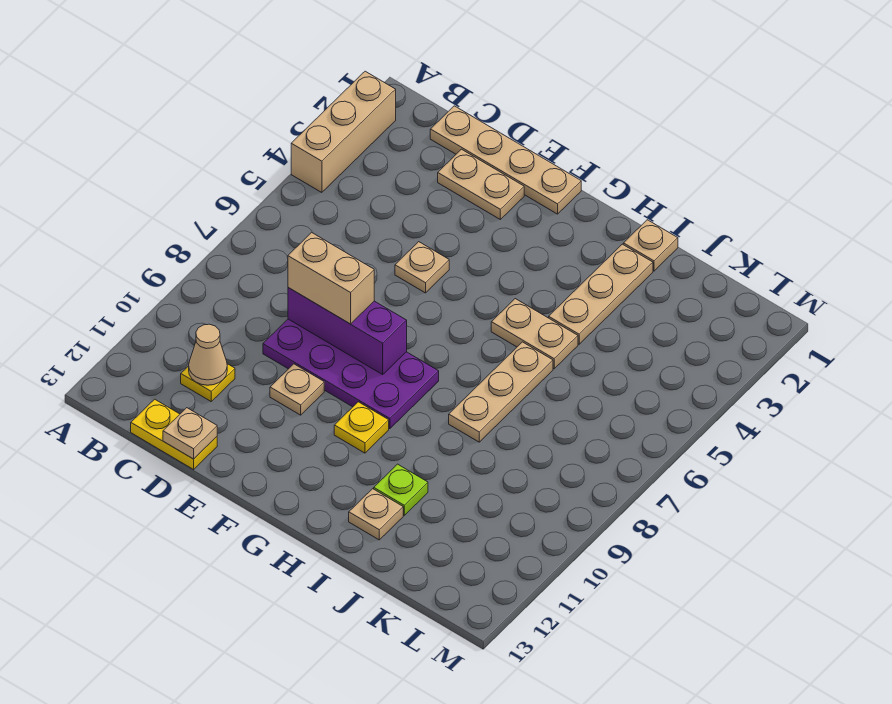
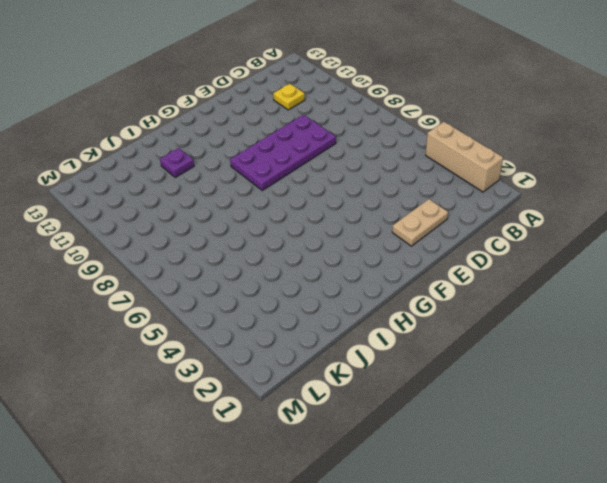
purple 1x1 plate [160,148,194,178] -> lime 1x1 plate [374,464,428,515]
none -> tan 1x4 plate [430,106,581,214]
none -> yellow 1x2 plate [131,399,217,469]
none -> tan 1x1 plate [395,242,449,293]

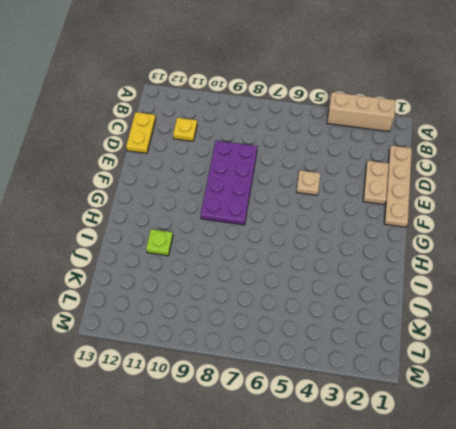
none -> tan 1x1 plate [270,364,324,415]
none -> yellow 1x1 plate [334,402,389,453]
none -> tan 1x2 plate [491,299,578,369]

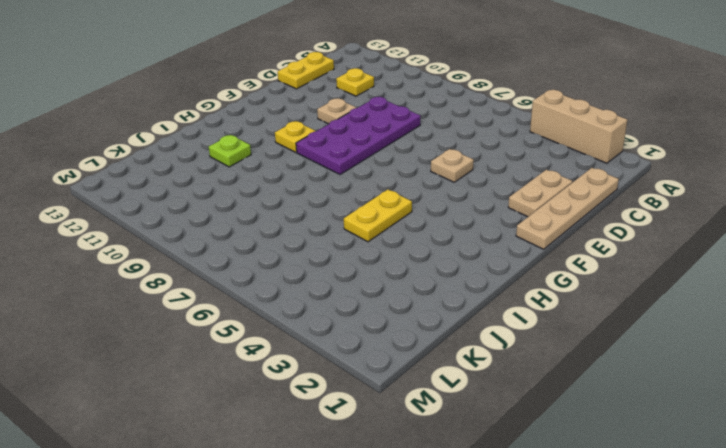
yellow 1x2 plate [344,190,412,242] -> tan 1x2 plate [491,299,578,369]
none -> tan 1x1 plate [623,220,678,271]
none -> tan 1x3 plate [549,244,653,344]
none -> tan 1x3 plate [449,342,553,442]

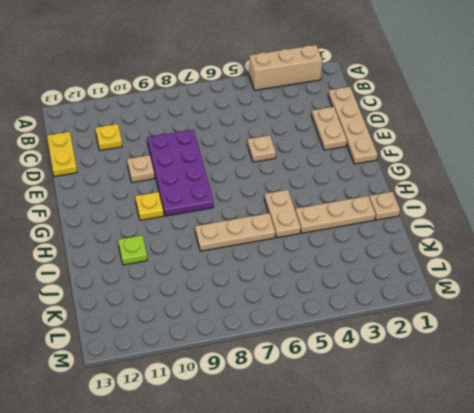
none -> tan 1x1 plate [349,489,403,540]
none -> tan 1x1 cone [189,324,227,385]
none -> purple 1x3 brick [288,288,407,374]

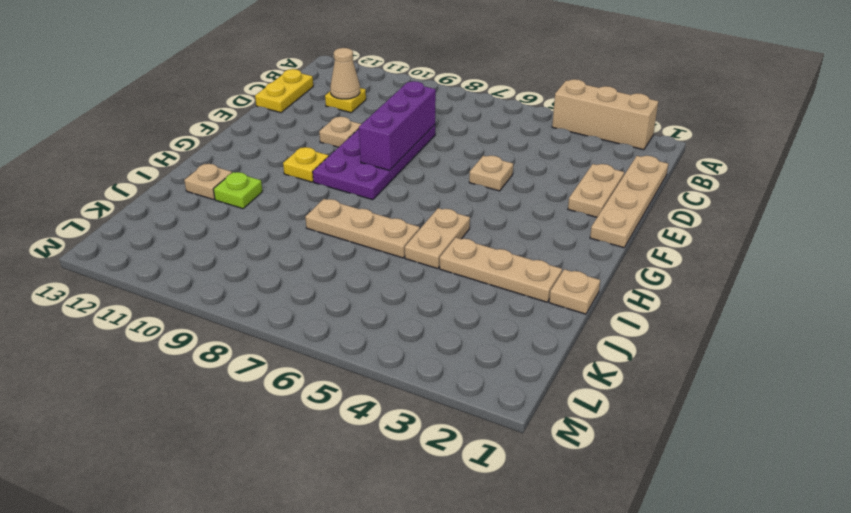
none -> tan 1x1 plate [163,408,217,459]
none -> tan 1x2 brick [288,232,374,324]

